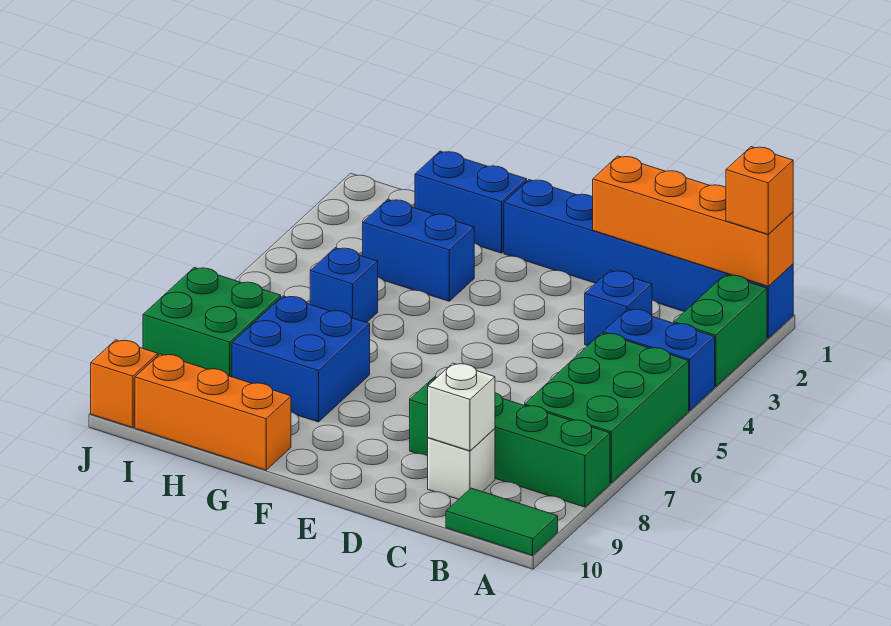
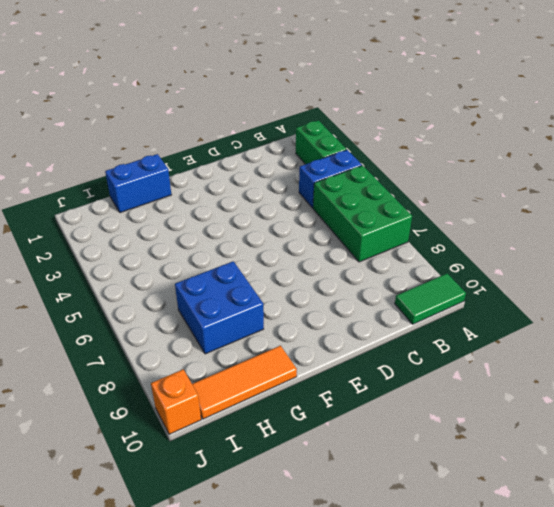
orange 1x3 tile [192,346,297,419] -> orange 1x3 brick [135,354,291,470]
none -> blue 1x6 brick [504,180,793,338]
none -> green 1x4 brick [410,377,610,507]
none -> blue 1x1 brick [585,271,652,346]

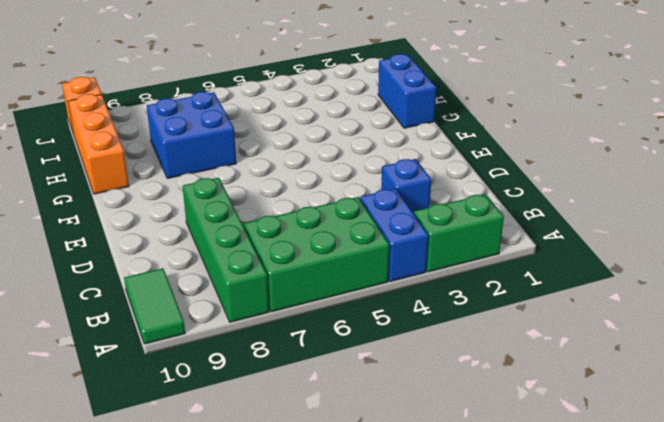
none -> blue 1x6 brick [504,180,793,338]
none -> white 1x1 brick [428,429,495,499]
none -> blue 1x2 brick [363,199,474,301]

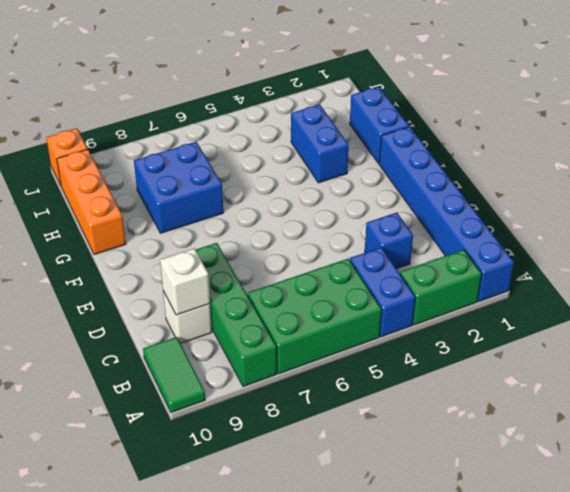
none -> blue 1x1 brick [310,248,378,323]
none -> green 2x2 brick [143,268,281,377]
none -> orange 1x4 brick [593,156,793,286]

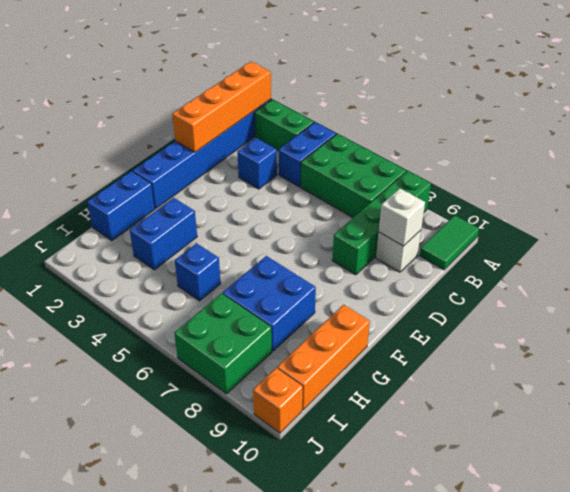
none -> orange 1x1 brick [726,147,793,234]

